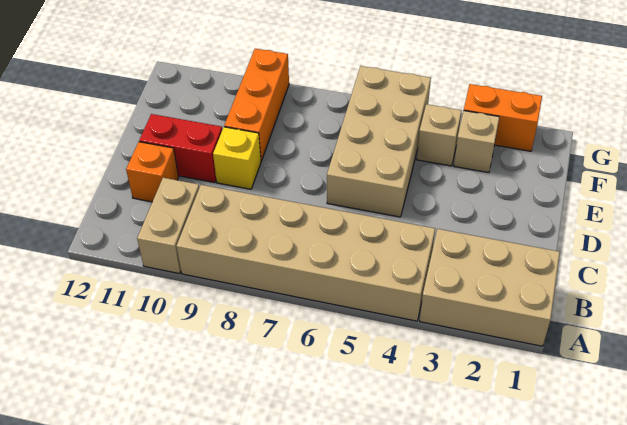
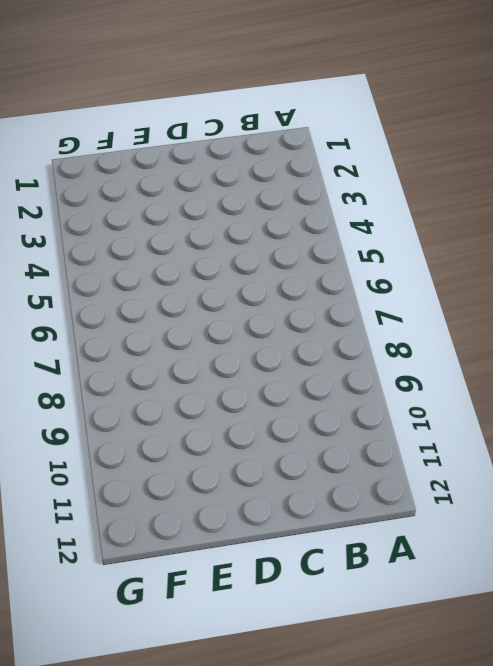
none -> tan 2x3 brick [420,229,560,346]
none -> tan 2x6 brick [177,185,435,321]

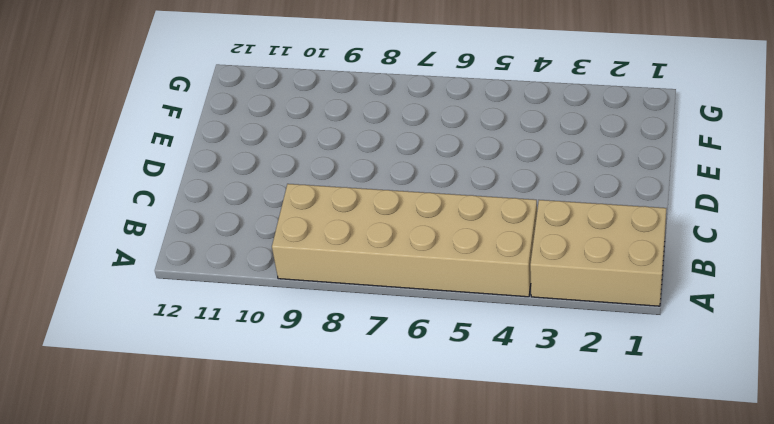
none -> tan 1x2 brick [137,178,199,274]
none -> orange 1x1 brick [126,142,179,202]

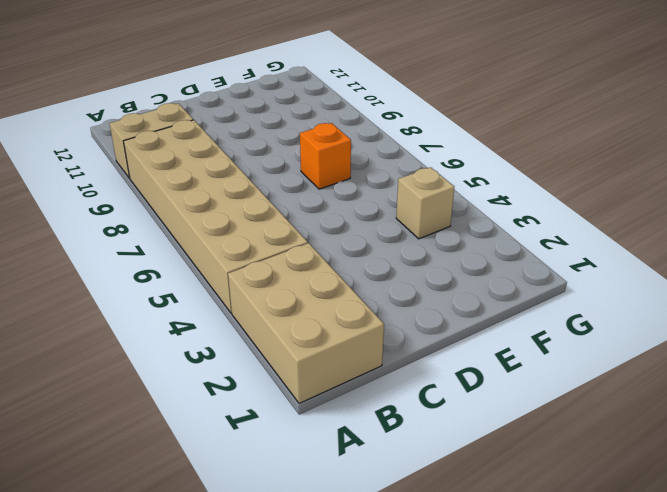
orange 1x1 brick [300,123,351,189] -> orange 1x1 brick moved to [126,142,179,202]
none -> tan 2x4 brick [327,66,431,217]
none -> yellow 1x1 brick [213,127,261,189]

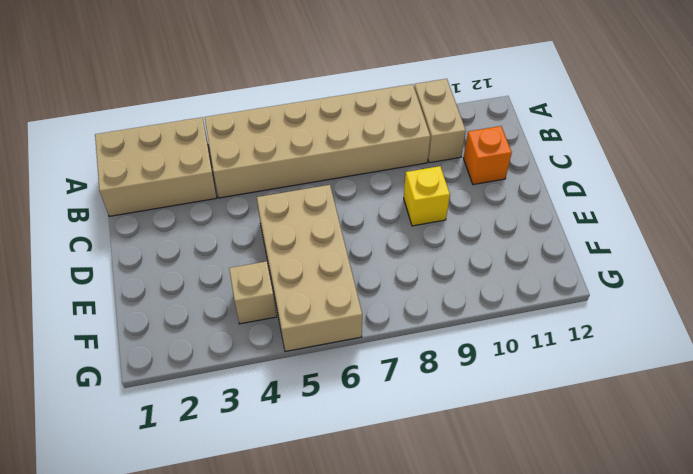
none -> red 1x2 brick [139,114,222,183]
none -> orange 1x3 brick [224,49,289,161]

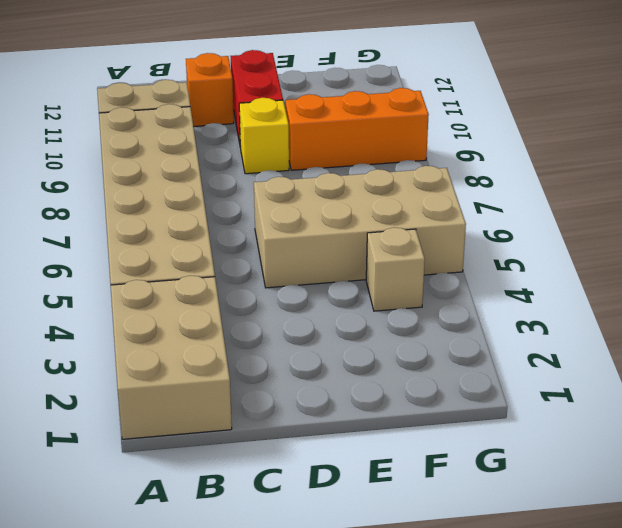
none -> tan 1x1 brick [454,111,499,173]
none -> orange 1x2 brick [464,84,542,151]

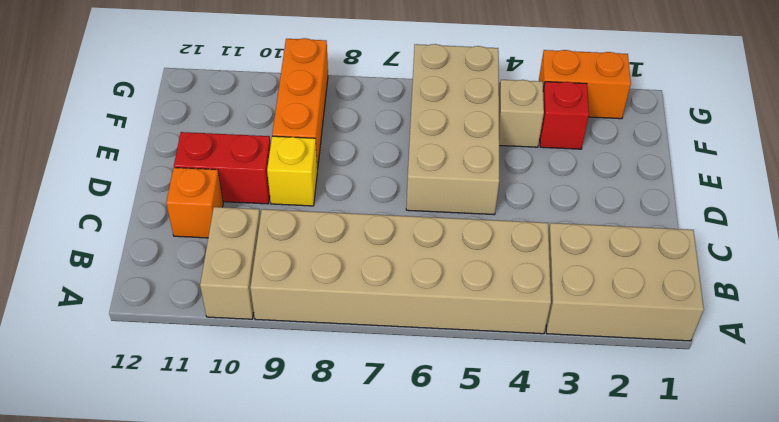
red 1x1 brick [540,82,589,149] -> tan 1x1 brick [454,111,499,173]

